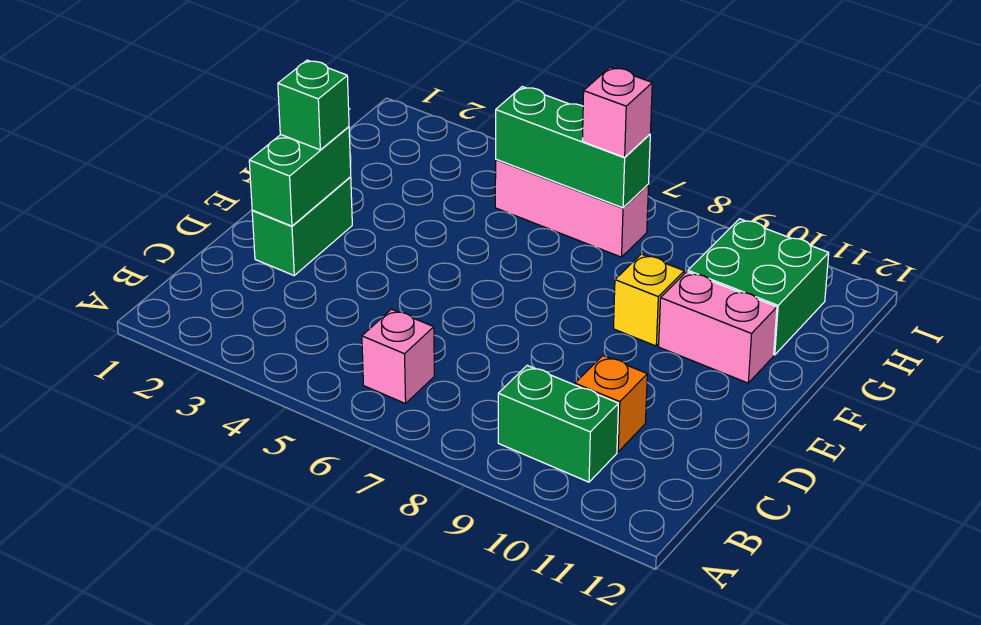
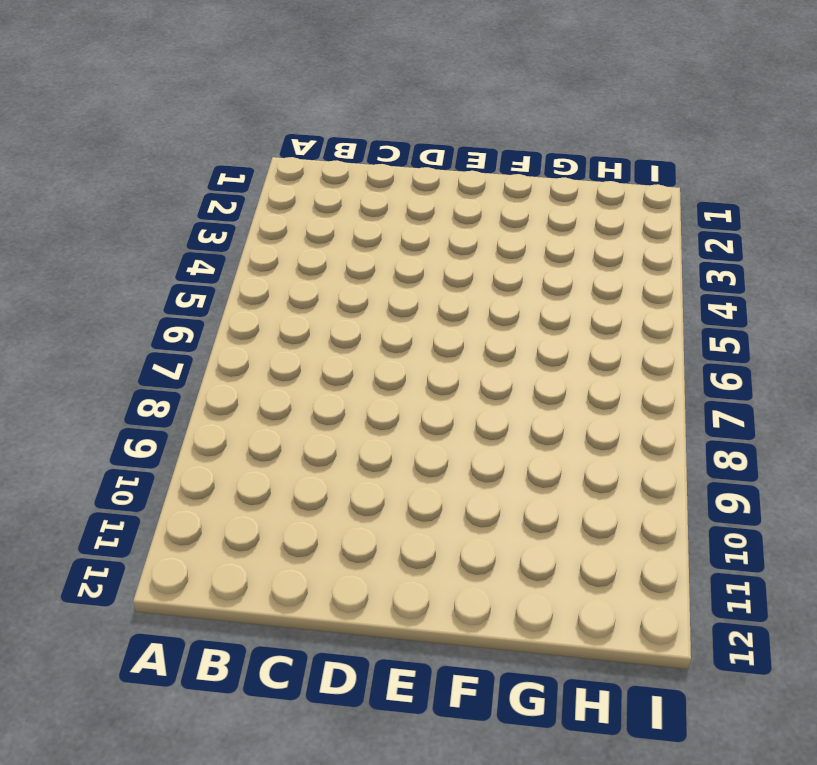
none -> pink 1x1 brick [362,309,434,404]
none -> green 1x2 brick [498,366,618,482]
none -> orange 1x1 brick [575,356,647,452]

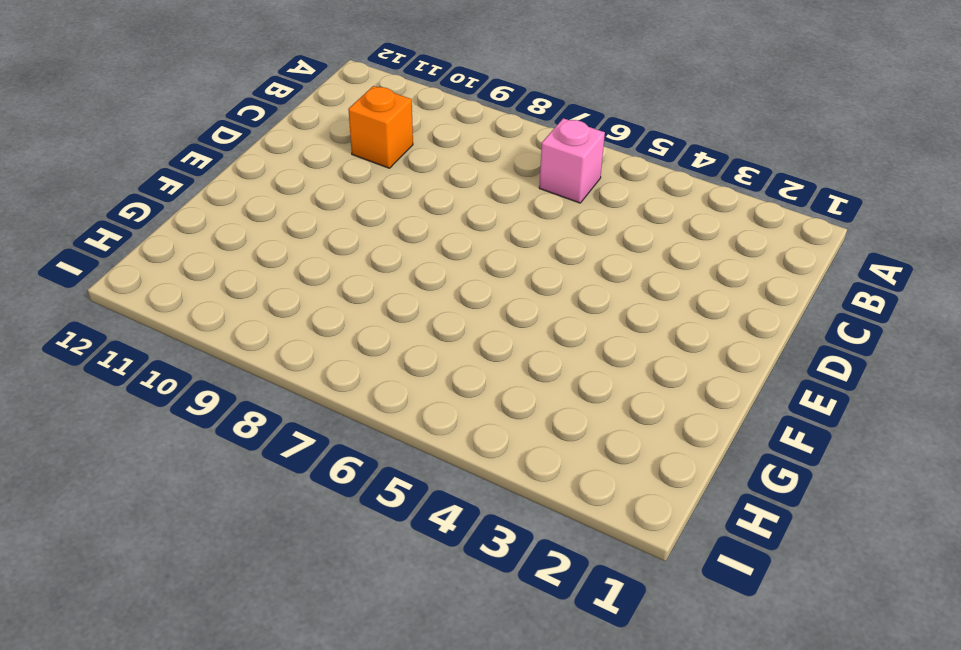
none -> green 1x2 brick [498,366,618,482]
none -> green 1x2 brick [252,177,352,275]
none -> yellow 1x1 brick [613,254,684,346]

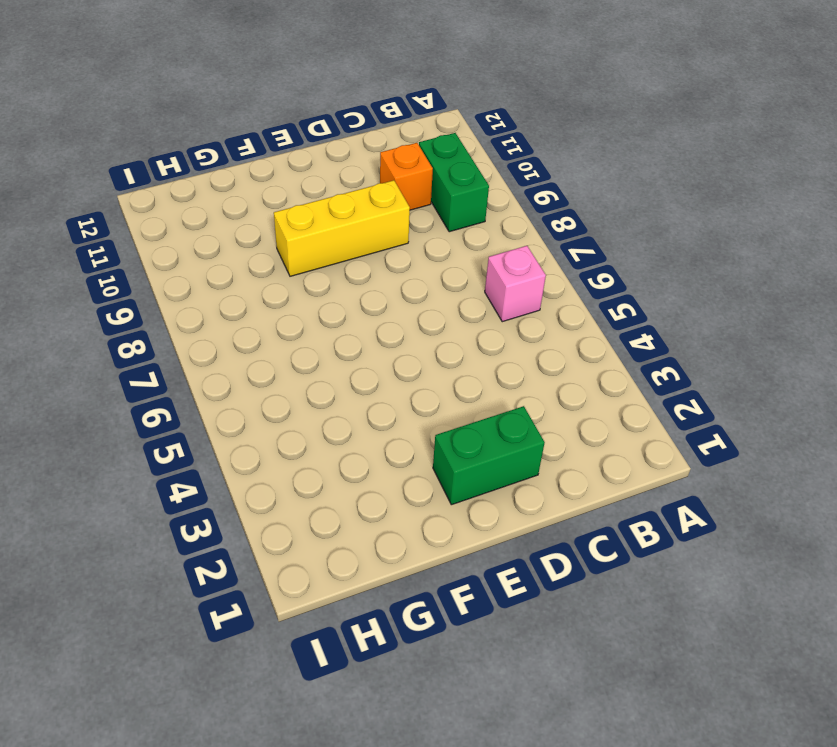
yellow 1x3 brick [274,180,410,276] -> yellow 1x1 brick [613,254,684,346]
none -> pink 1x2 brick [659,272,777,383]
none -> green 2x2 brick [688,219,829,355]
none -> pink 1x3 brick [495,159,649,257]

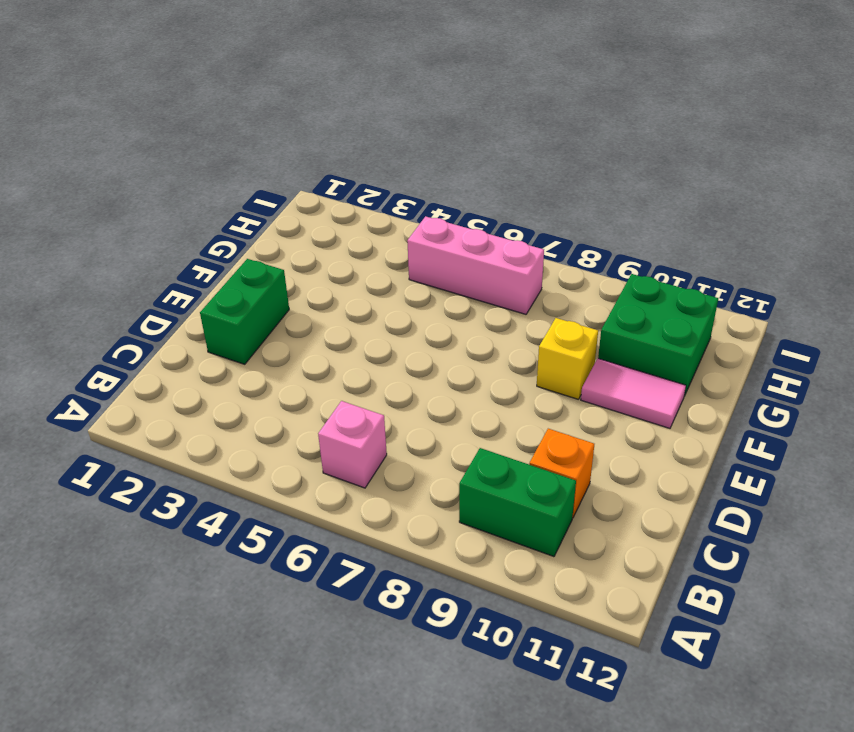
pink 1x2 tile [581,359,686,428] -> pink 1x2 brick [659,272,777,383]
none -> green 1x2 brick [249,127,351,226]
none -> green 1x3 brick [496,87,650,208]
none -> green 1x1 brick [278,60,349,150]

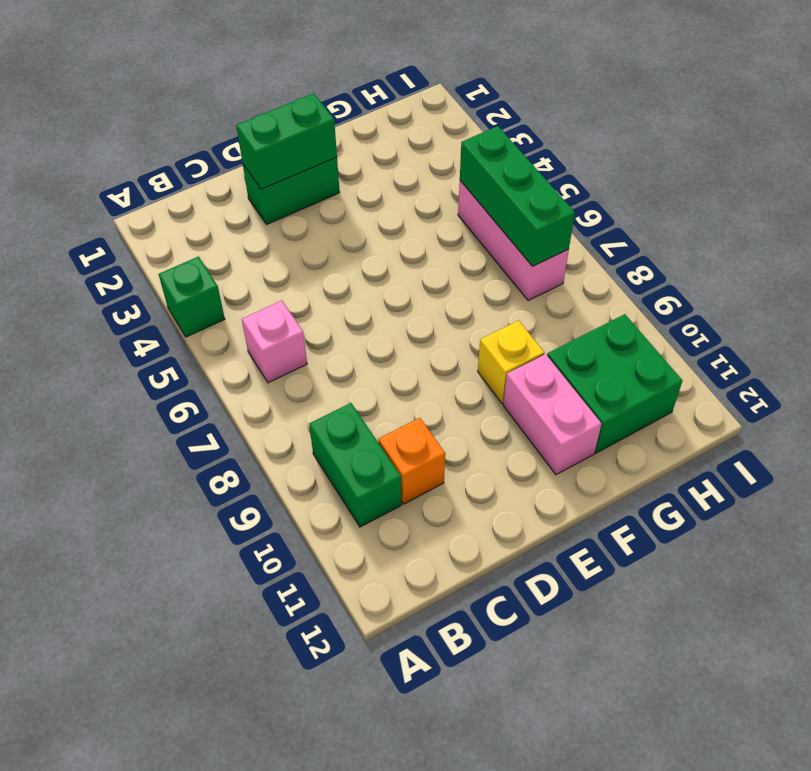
green 1x1 brick [159,257,225,337] -> green 1x1 brick moved to [278,60,349,150]
none -> pink 1x1 brick [582,67,652,157]

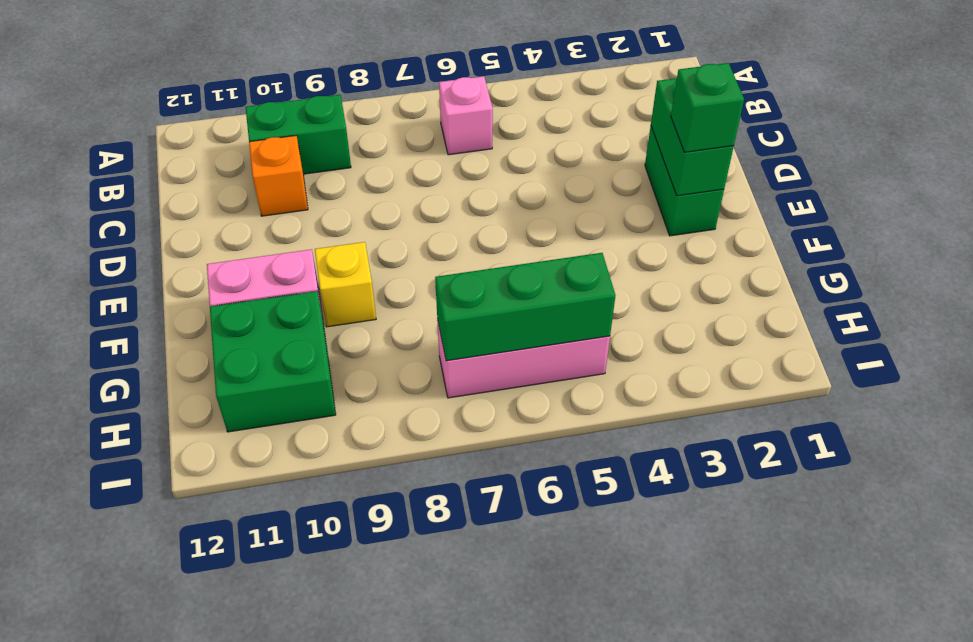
none -> pink 1x1 brick [582,67,652,157]

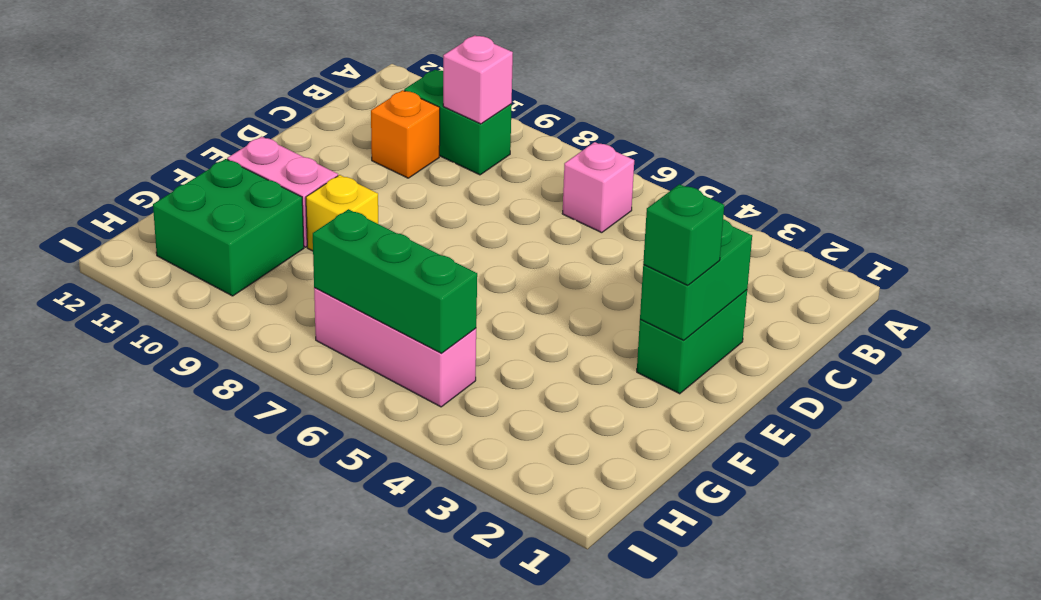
pink 1x1 brick [443,35,513,124] -> pink 1x1 brick moved to [582,67,652,157]

